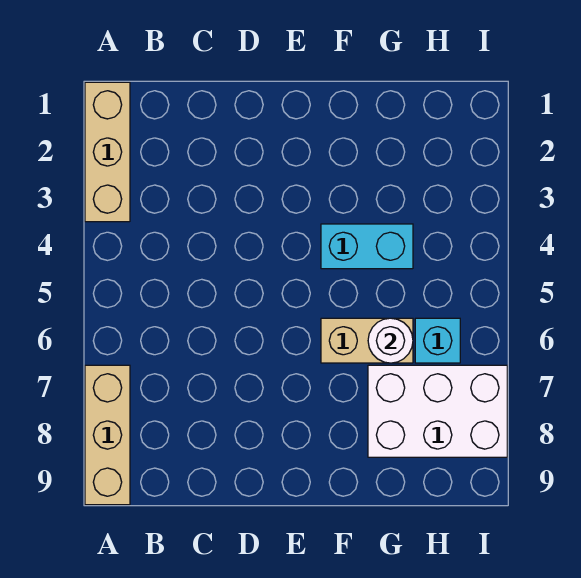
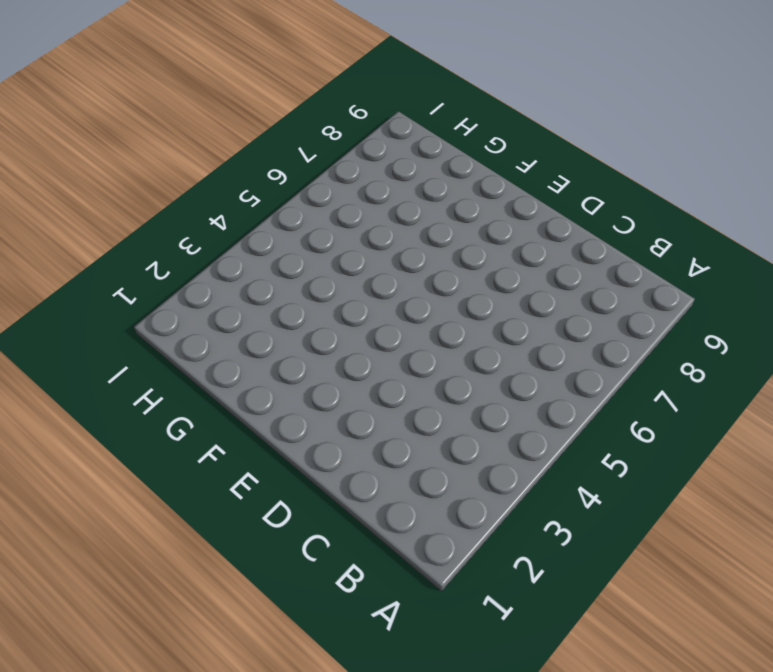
none -> tan 1x3 brick [85,82,130,222]
none -> tan 1x3 brick [85,365,130,505]

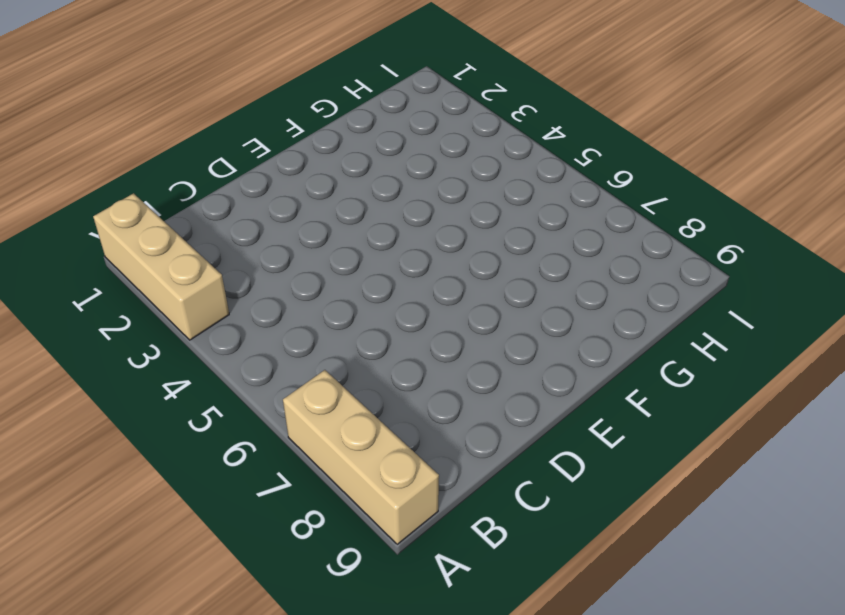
none -> cyan 1x2 brick [321,224,413,269]
none -> tan 1x2 brick [321,318,413,363]

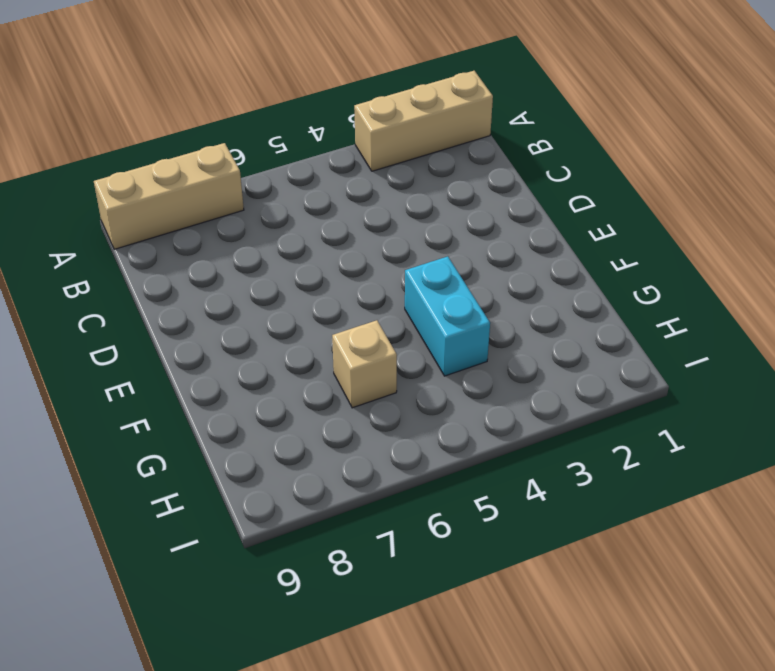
tan 1x1 brick [332,320,397,408] -> tan 1x2 brick [321,318,413,363]
none -> white 2x3 brick [368,365,507,457]
none -> cyan 1x1 brick [415,318,460,363]

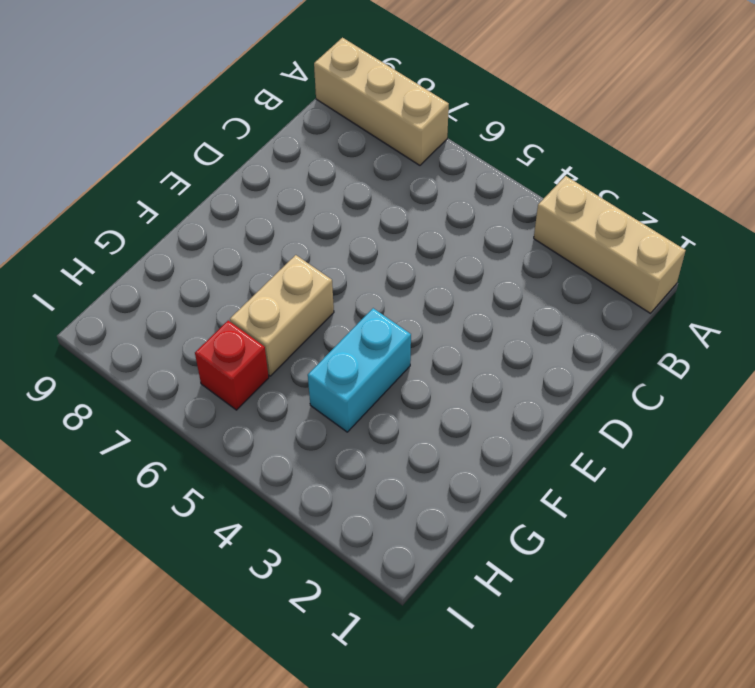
red 1x1 brick [195,320,269,410] -> cyan 1x1 brick [415,318,460,363]
none -> white 2x3 brick [368,365,507,457]
none -> white 1x1 round brick [368,318,413,363]

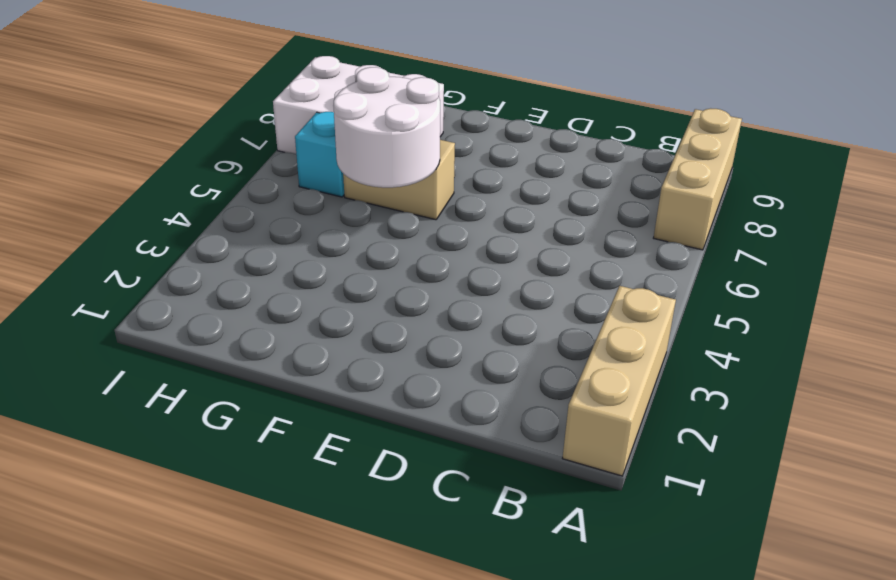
white 2x2 round brick [334,67,440,188] -> white 1x1 round brick [368,318,413,363]
none -> cyan 1x2 brick [321,224,413,269]

